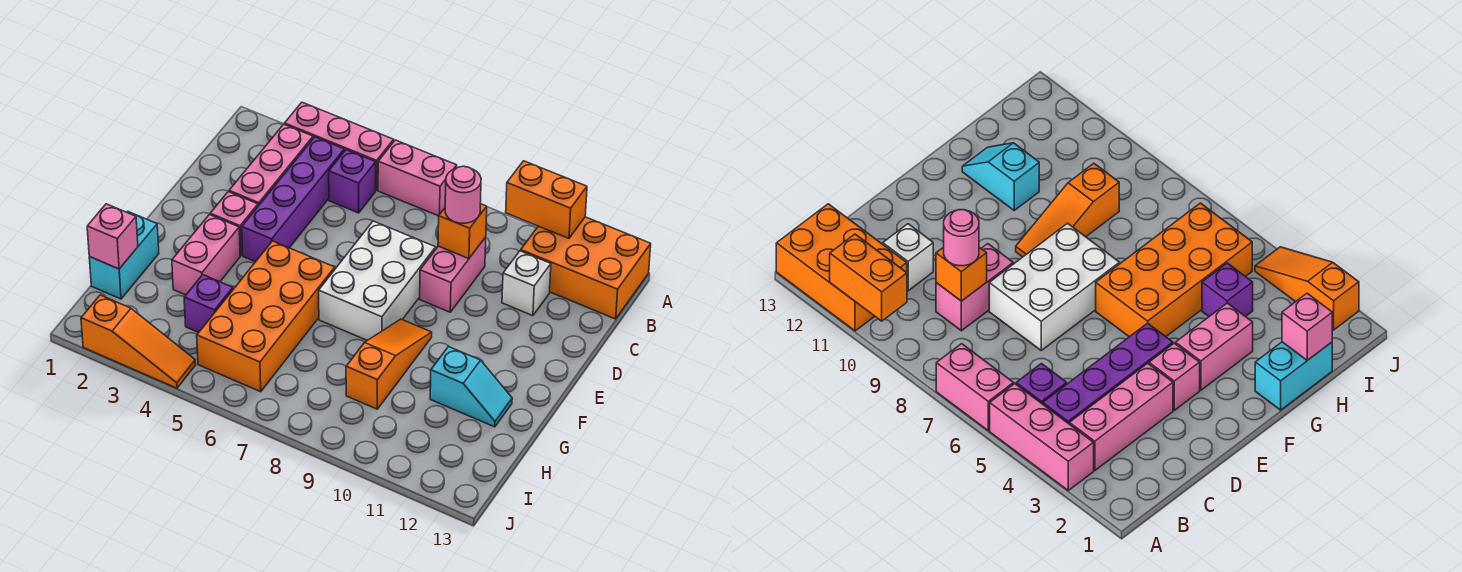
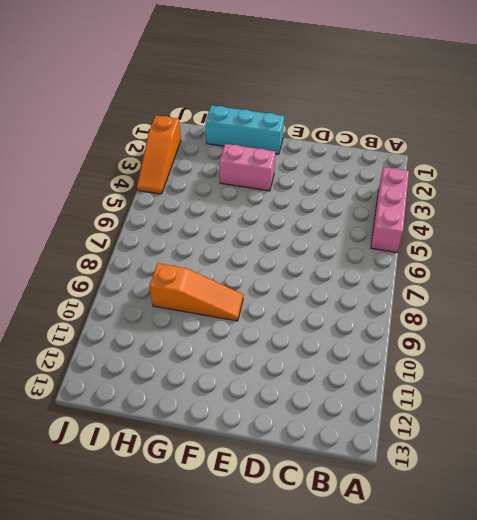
cyan 1x3 brick [206,106,284,154] -> cyan 1x2 brick [89,211,159,299]
none -> pink 1x2 brick [378,140,457,216]
none -> orange 2x3 brick [521,217,651,319]
none -> pink 1x3 brick [229,124,313,206]

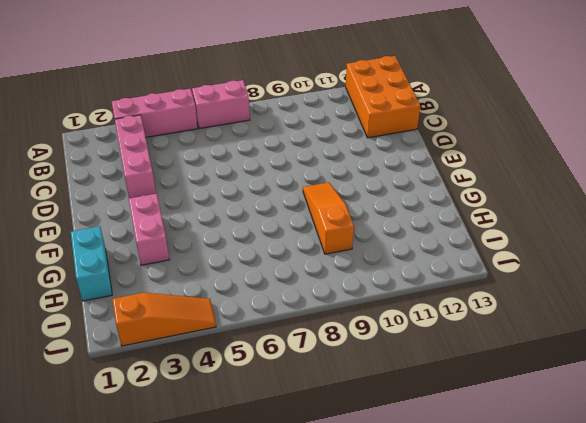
orange 2x3 brick [346,56,420,138] -> orange 2x3 brick turned to [521,217,651,319]
none -> purple 1x4 brick [242,137,344,262]
none -> purple 1x1 brick [329,150,376,213]
none -> pink 1x2 brick [420,237,486,312]

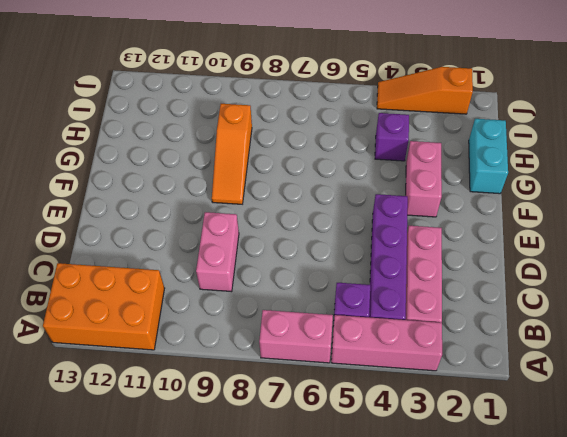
none -> white 1x1 brick [502,251,551,316]
none -> white 2x3 brick [319,221,436,340]
none -> pink 1x1 brick [210,192,258,256]

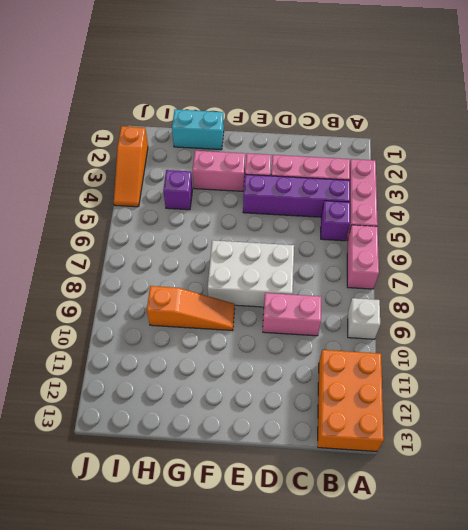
white 1x1 brick [348,298,380,339] -> white 1x1 brick moved to [502,251,551,316]
none -> orange 2x4 brick [197,241,335,392]
none -> cyan 1x2 slope [430,347,512,427]
none -> orange 1x2 brick [506,161,587,238]

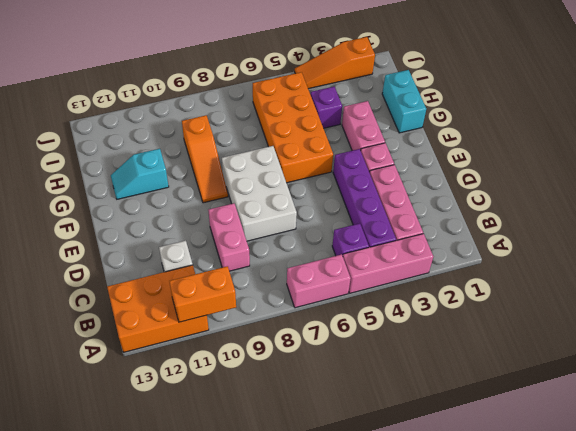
none -> orange 1x1 brick [438,204,487,259]
none -> pink 1x1 brick [87,204,138,269]
none -> pink 1x1 round brick [445,166,481,223]

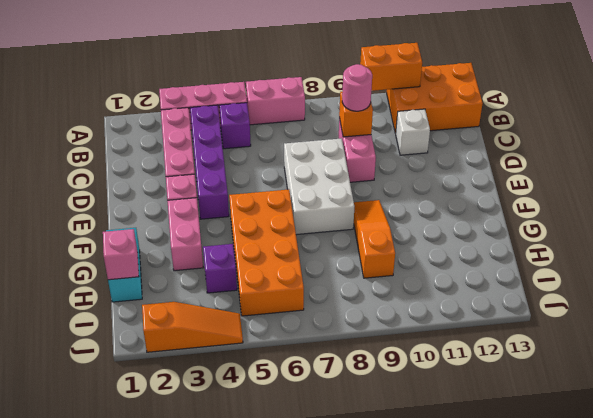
none -> cyan 1x2 slope [430,347,512,427]

